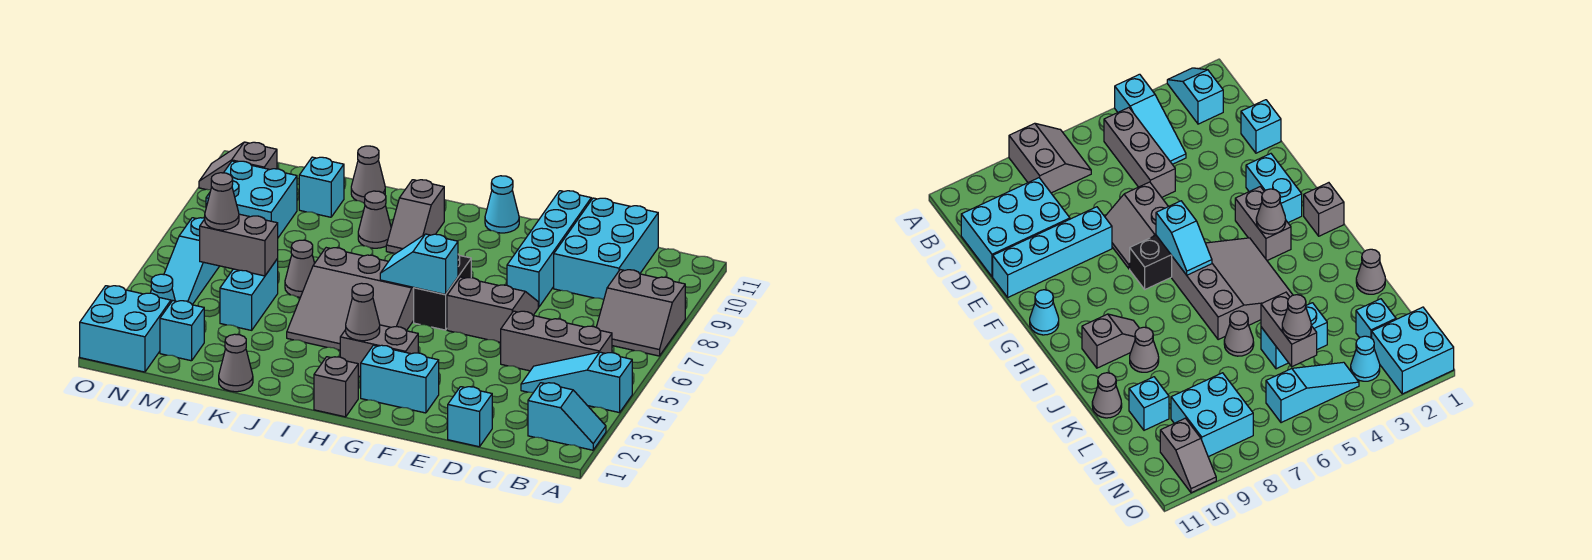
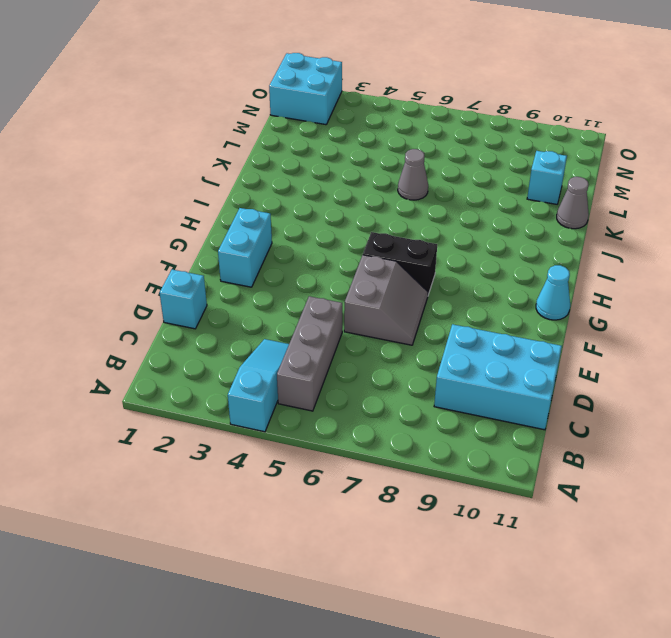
none -> cyan 1x2 slope [528,383,606,450]
none -> grey 2x2 slope [596,270,685,356]
none -> cyan 1x4 brick [507,191,591,307]
none -> grey 1x2 brick [340,325,418,377]

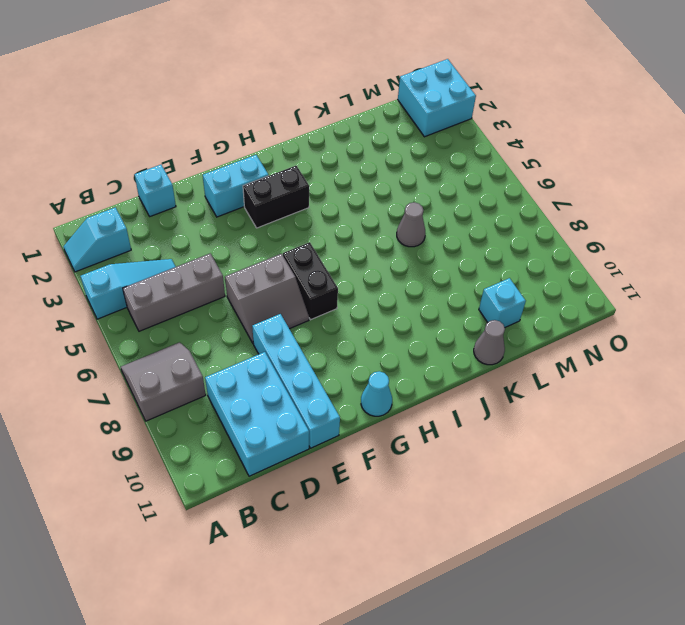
black 1x2 brick [243,166,309,228] -> grey 1x2 brick [340,325,418,377]
none -> grey 1x1 brick [314,357,358,417]
none -> grey 3x3 slope [287,248,414,350]
none -> grey 1x2 slope [386,180,444,253]
none -> grey 1x1 cone [358,191,391,248]

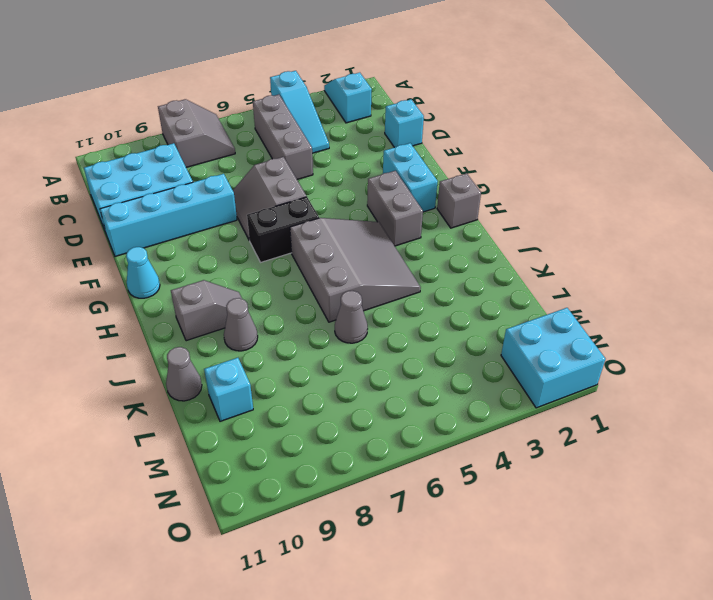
none -> grey 1x1 cone [219,334,253,392]
none -> cyan 1x2 brick [220,259,278,330]
none -> cyan 1x1 brick [160,301,204,361]
none -> cyan 2x2 brick [206,161,297,237]

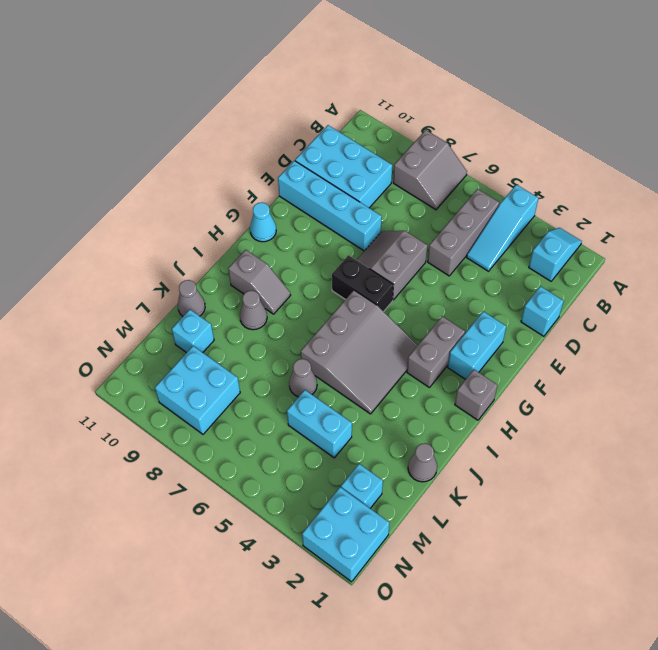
none -> cyan 1x1 cone [151,274,175,302]
none -> cyan 1x3 slope [164,218,219,305]
none -> grey 1x2 slope [199,142,277,190]
none -> cyan 1x2 slope [380,234,458,295]

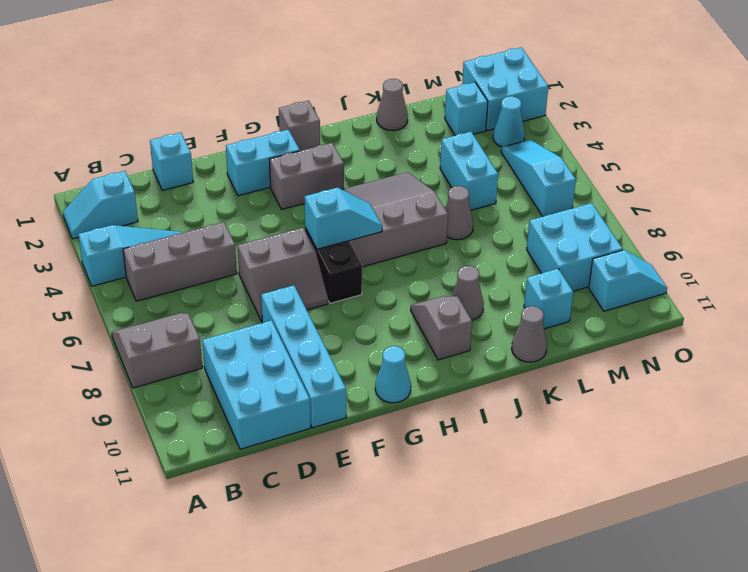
cyan 1x2 slope [589,250,667,311] -> grey 1x2 slope [199,142,277,190]
none -> grey 1x1 cone [346,283,380,341]
none -> grey 1x2 brick [200,214,278,276]
none -> grey 1x1 cone [205,173,239,230]

